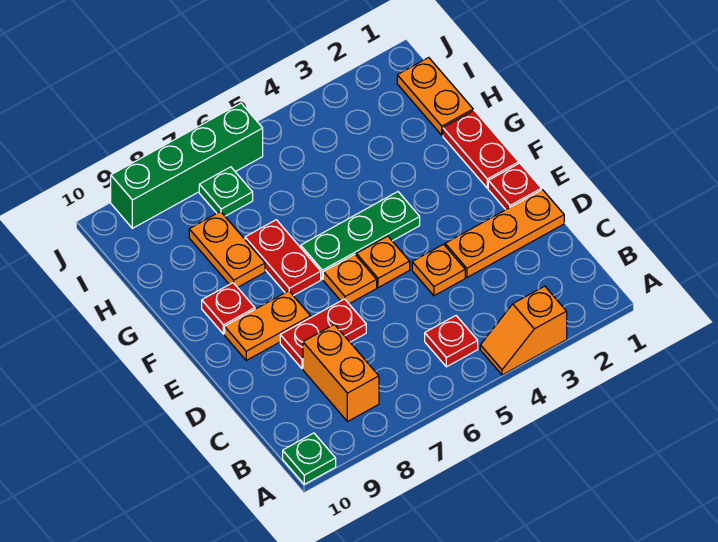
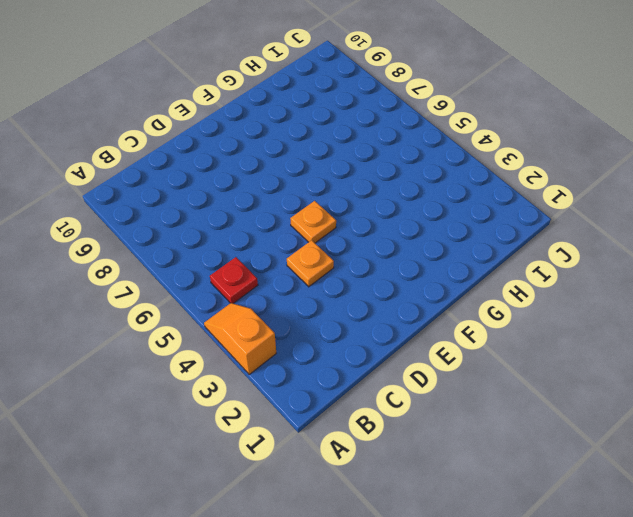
none -> green 1x1 plate [283,433,336,484]
none -> orange 1x2 brick [303,324,379,422]
none -> orange 1x3 plate [445,190,564,277]

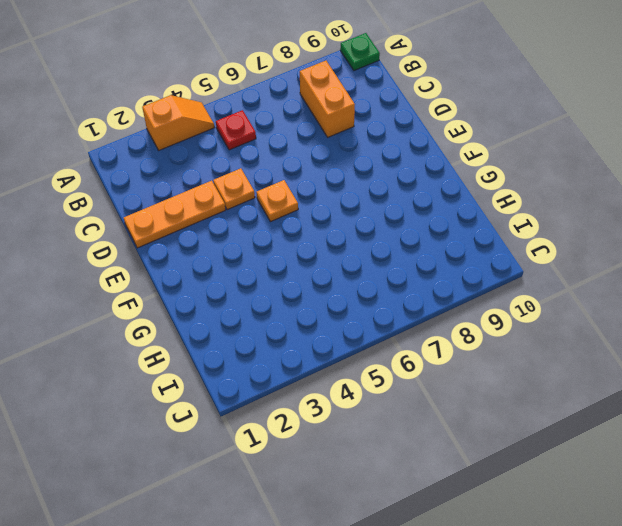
none -> red 1x2 plate [280,299,366,369]
none -> red 1x1 plate [488,163,541,210]
none -> orange 1x1 plate [323,254,377,304]

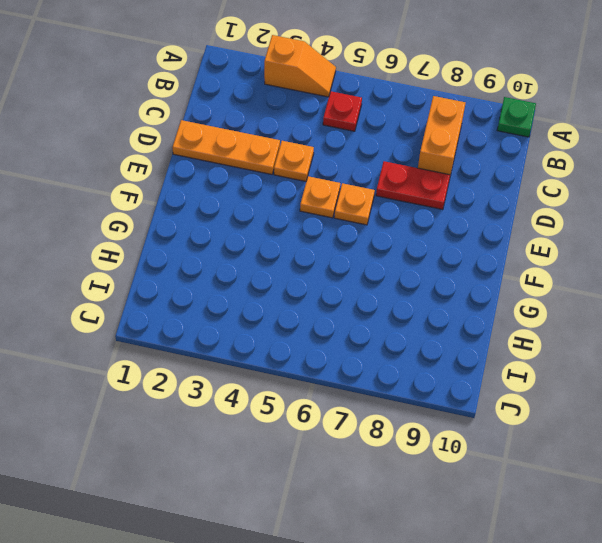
none -> red 1x1 plate [488,163,541,210]
none -> orange 1x2 plate [225,291,311,360]
none -> red 1x2 plate [443,110,519,188]

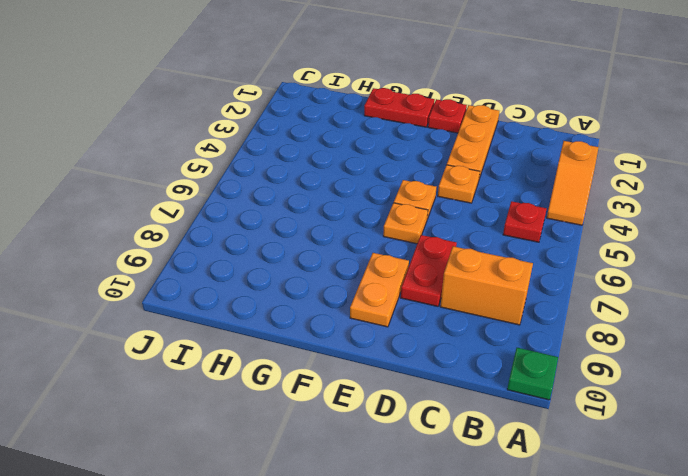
none -> green 1x3 plate [301,192,420,279]
none -> red 1x2 plate [245,220,321,296]
none -> red 1x1 plate [202,283,255,334]

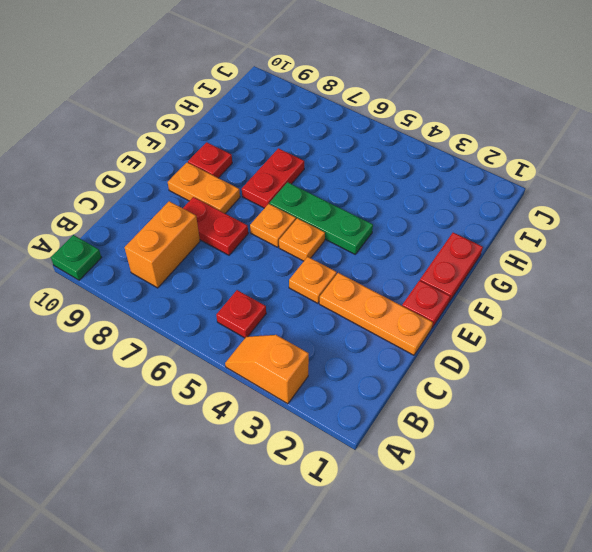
none -> orange 1x2 plate [189,212,265,287]
none -> orange 1x2 plate [397,58,473,135]
none -> green 1x1 plate [199,167,253,216]

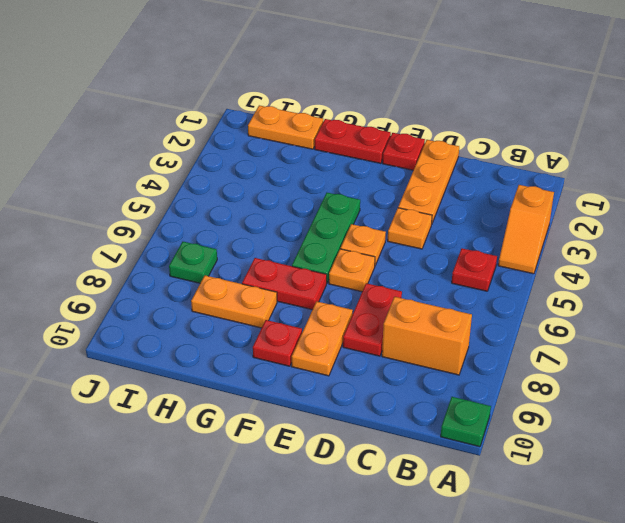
none -> green 1x4 brick [111,103,263,228]

